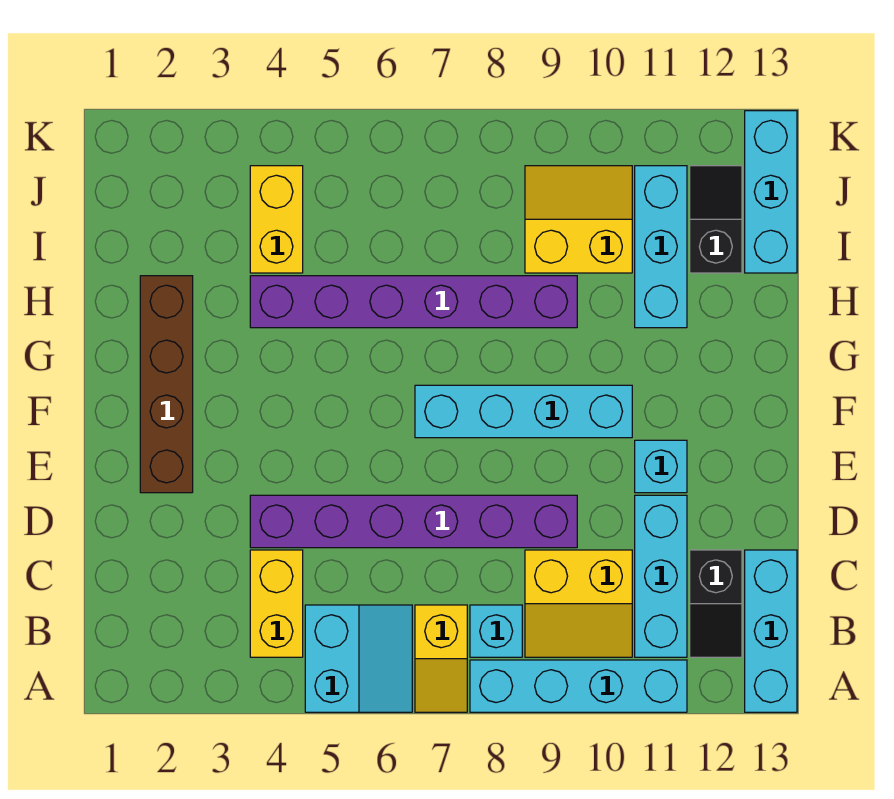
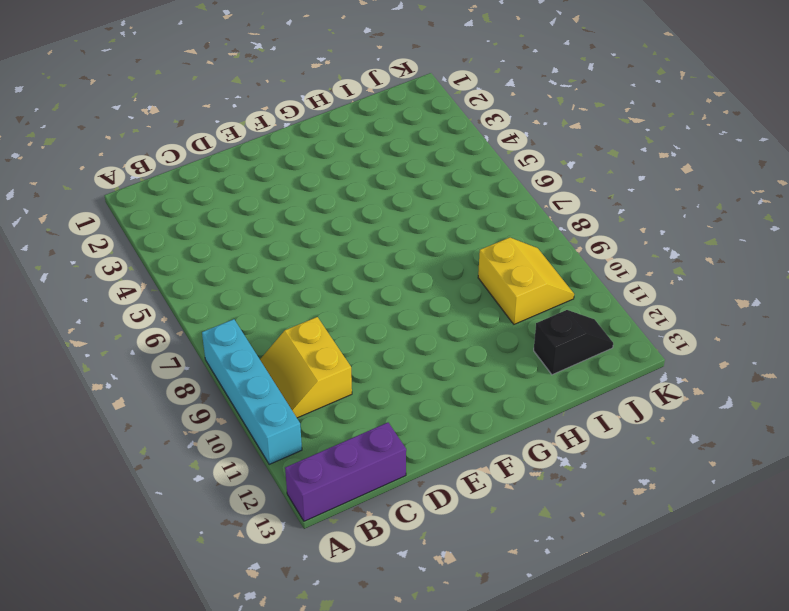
purple 1x3 brick [285,423,406,521] -> cyan 1x3 brick [745,550,797,712]
none -> cyan 2x2 slope [305,605,412,712]
none -> yellow 1x2 slope [415,605,467,712]
none -> yellow 1x2 brick [250,550,303,657]

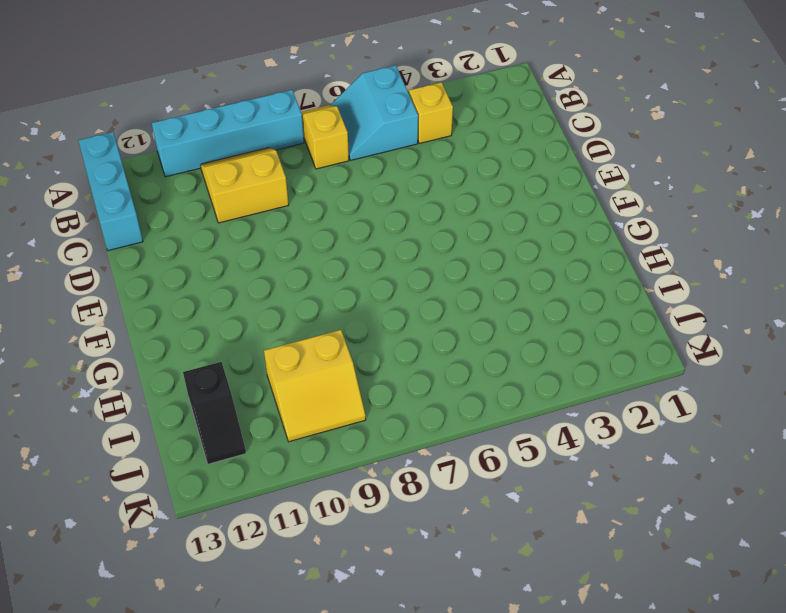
yellow 1x1 brick [409,82,453,143] -> yellow 1x2 brick [250,550,303,657]
none -> cyan 1x1 brick [470,605,522,657]
none -> cyan 1x3 brick [635,495,687,657]
none -> black 1x2 slope [690,550,742,657]

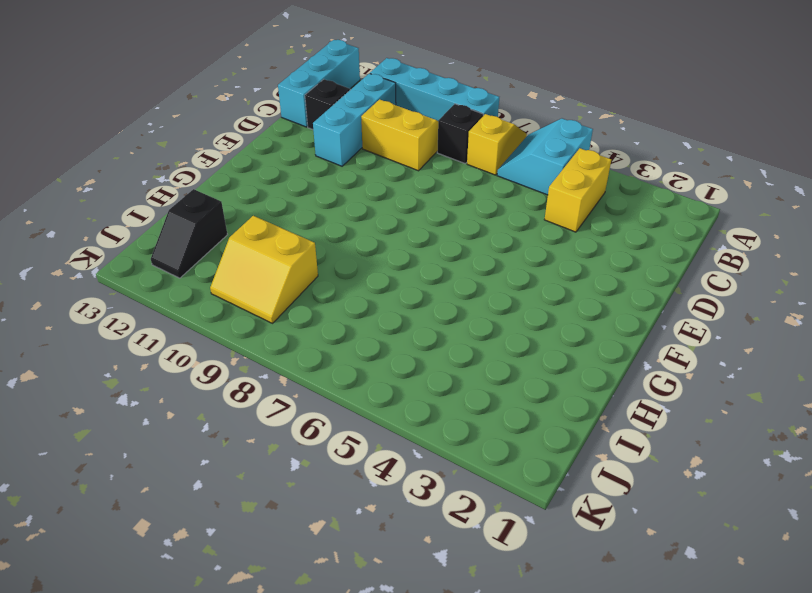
black 1x1 brick [437,104,483,164] -> cyan 1x1 brick [470,605,522,657]
none -> purple 1x6 brick [250,495,577,548]
none -> brown 1x4 brick [140,276,193,493]
none -> cyan 1x1 brick [635,440,687,493]

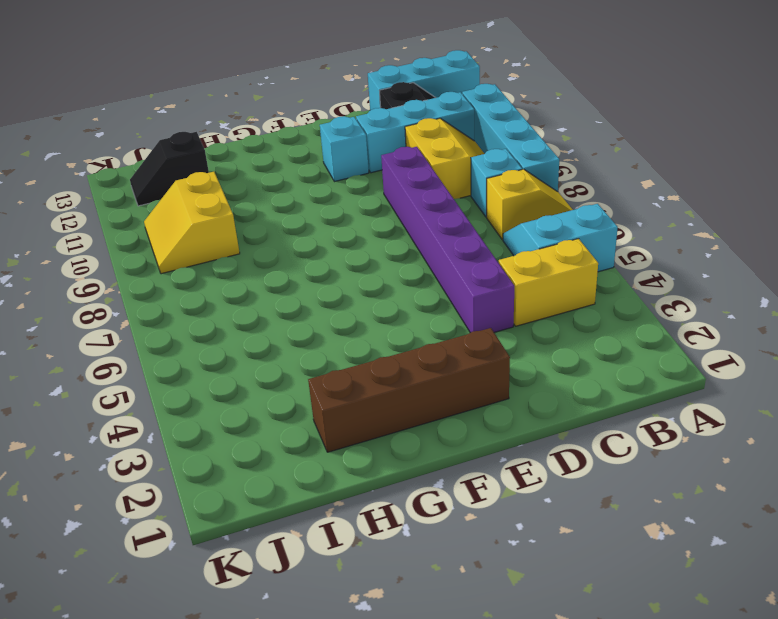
none -> cyan 1x4 brick [415,385,632,438]
none -> purple 1x6 brick [250,276,577,328]
none -> cyan 1x3 brick [635,166,687,328]

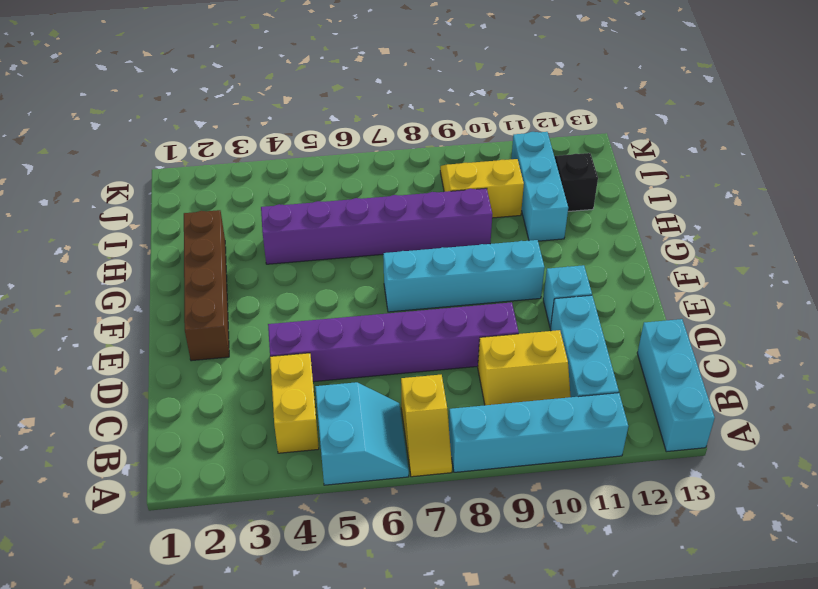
none -> cyan 1x1 brick [470,605,522,657]
none -> black 1x2 slope [690,550,742,657]
none -> yellow 1x2 brick [250,166,303,273]

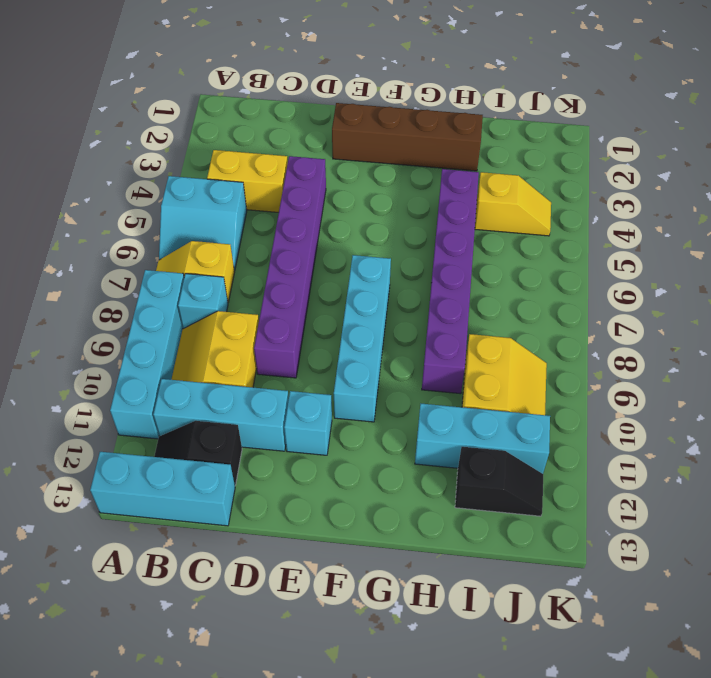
yellow 1x2 slope [475,172,551,236] -> yellow 1x2 brick [250,166,303,273]
none -> cyan 1x3 brick [745,111,797,273]

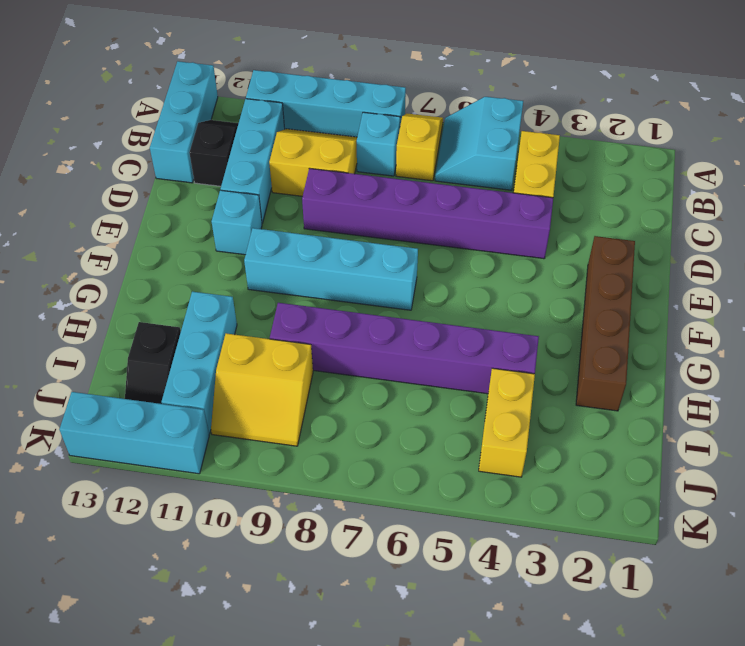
cyan 1x3 brick [59,392,209,474] -> cyan 1x3 brick turned to [745,111,797,273]

